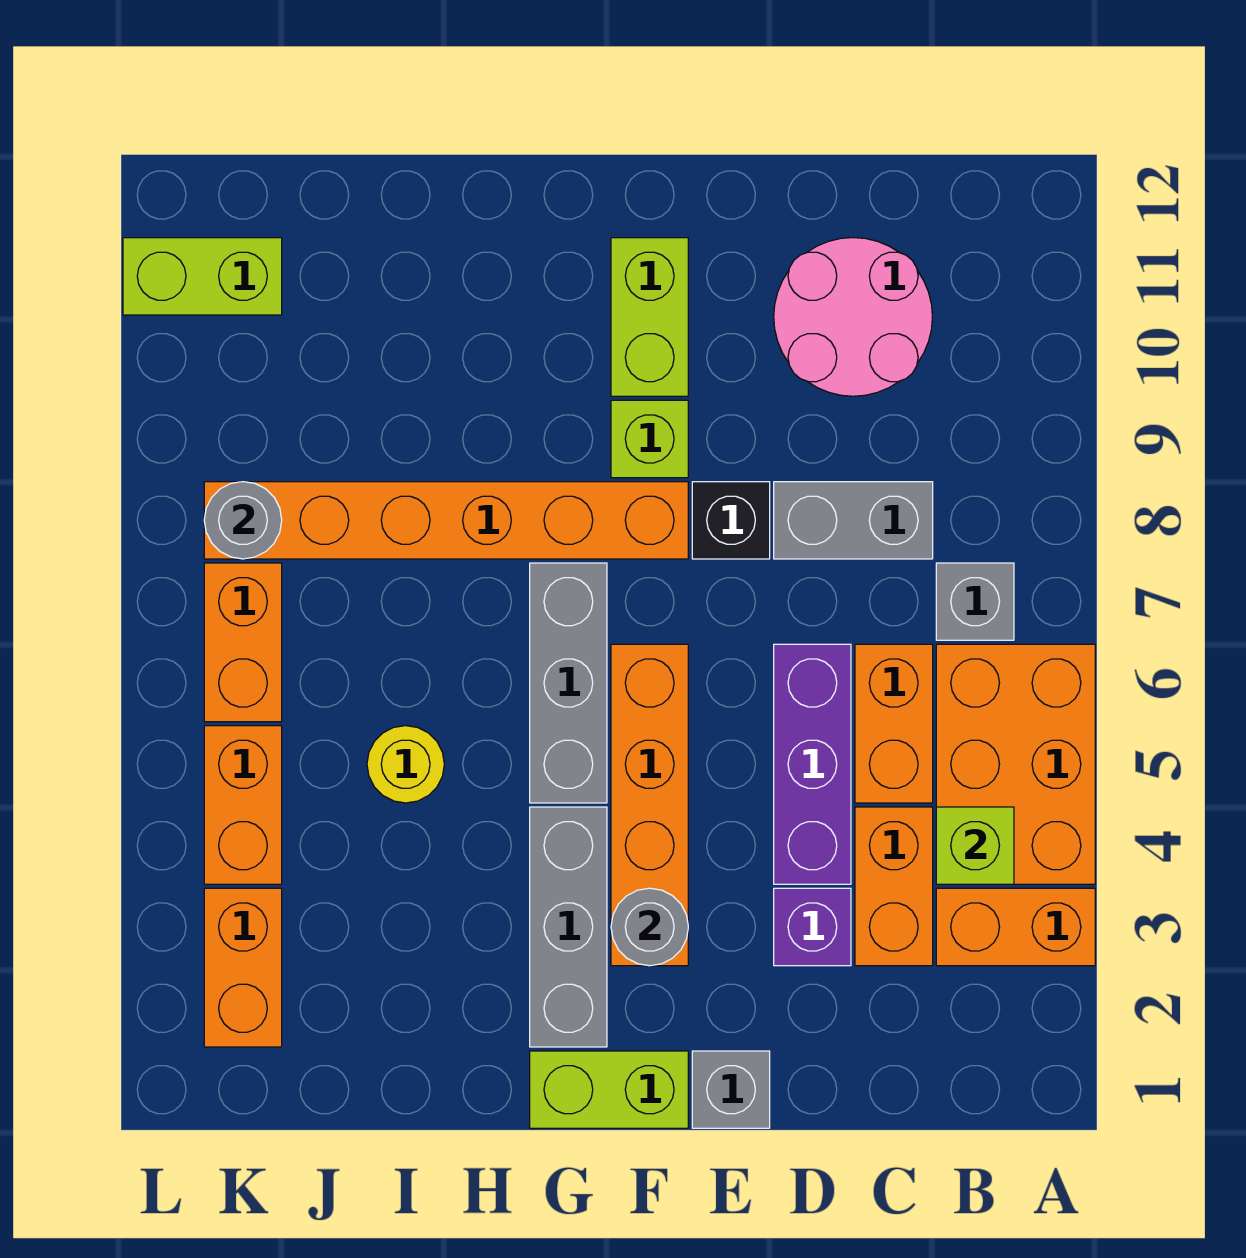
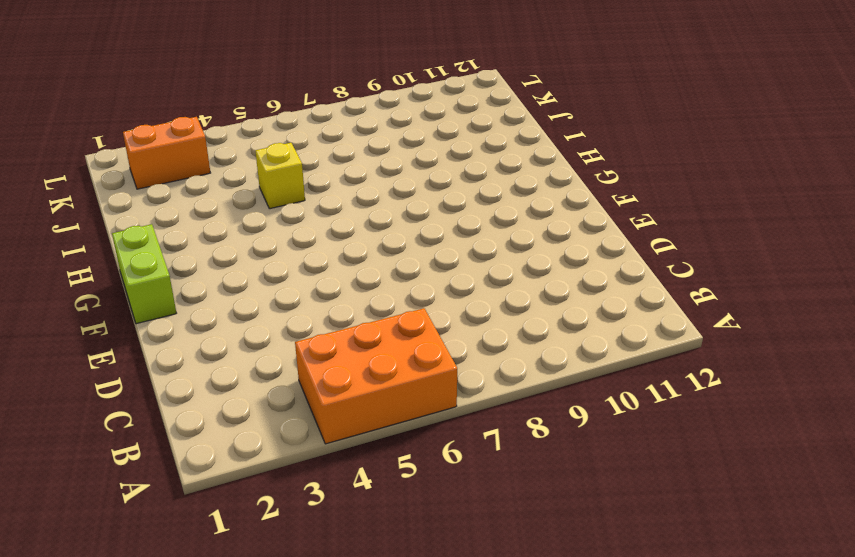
yellow 1x1 brick [255,143,305,209] -> yellow 1x1 round brick [367,726,444,803]
none -> orange 1x2 brick [936,888,1095,966]
none -> grey 1x1 brick [936,563,1014,640]
none -> orange 1x2 brick [855,807,933,966]

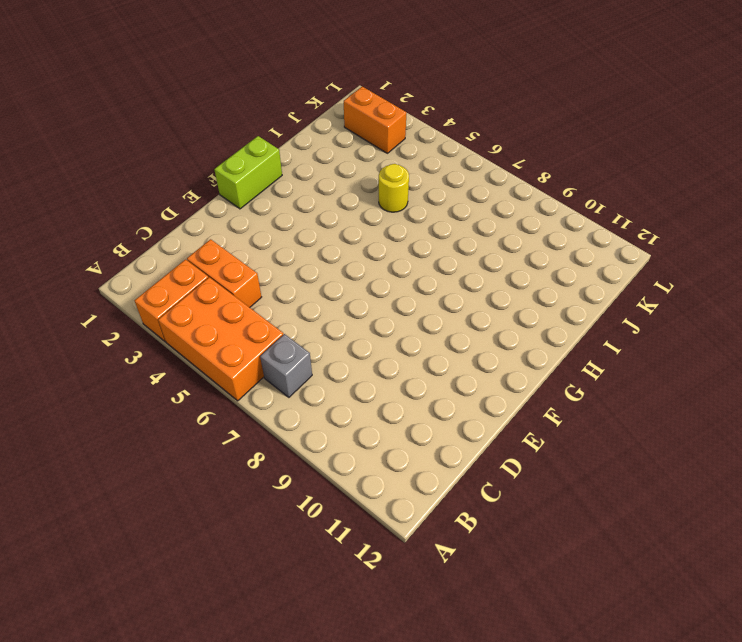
none -> orange 1x2 brick [855,644,933,803]
none -> grey 1x2 brick [774,482,933,559]
none -> pink 2x2 round brick [774,238,932,396]

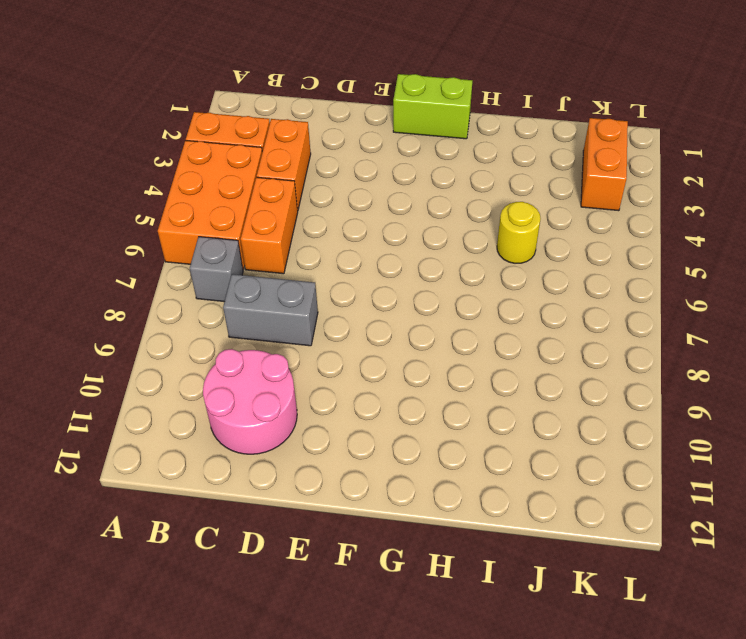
none -> purple 1x1 brick [774,888,851,966]
none -> purple 1x3 brick [774,644,851,884]
none -> grey 1x1 brick [692,1051,770,1128]

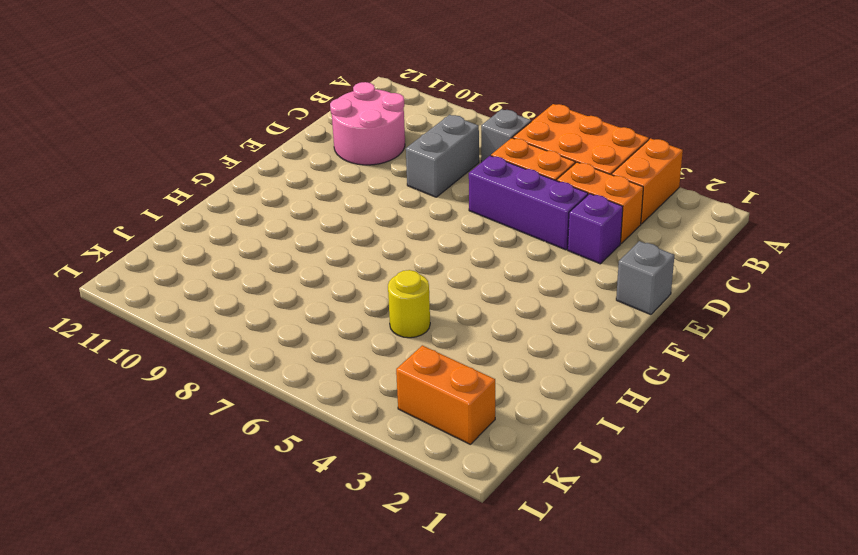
none -> black 1x1 brick [692,482,770,559]
none -> lime 1x2 brick [530,1051,688,1128]
none -> orange 1x4 brick [611,644,688,966]

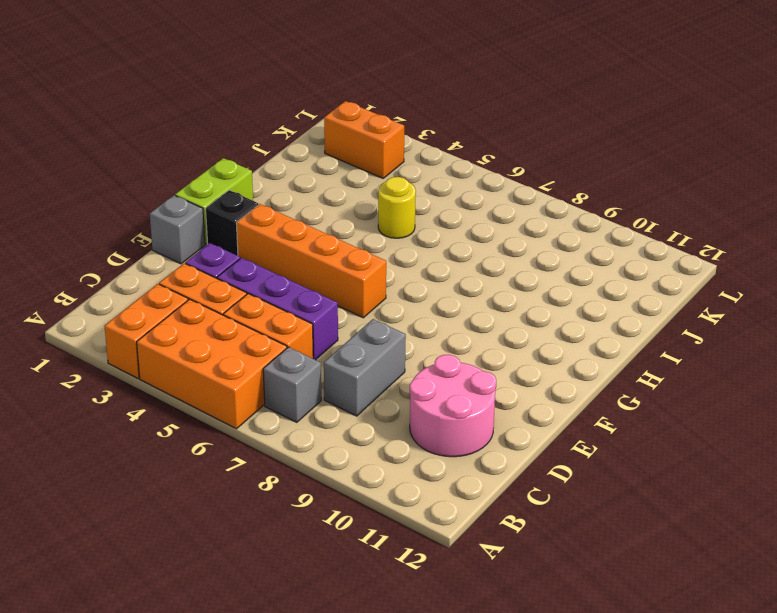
black 1x1 brick [206,190,258,256] -> black 1x1 brick moved to [692,482,770,559]
none -> orange 1x6 brick [204,482,688,559]
none -> lime 1x1 brick [611,400,688,478]
none -> lime 1x2 brick [611,238,688,396]

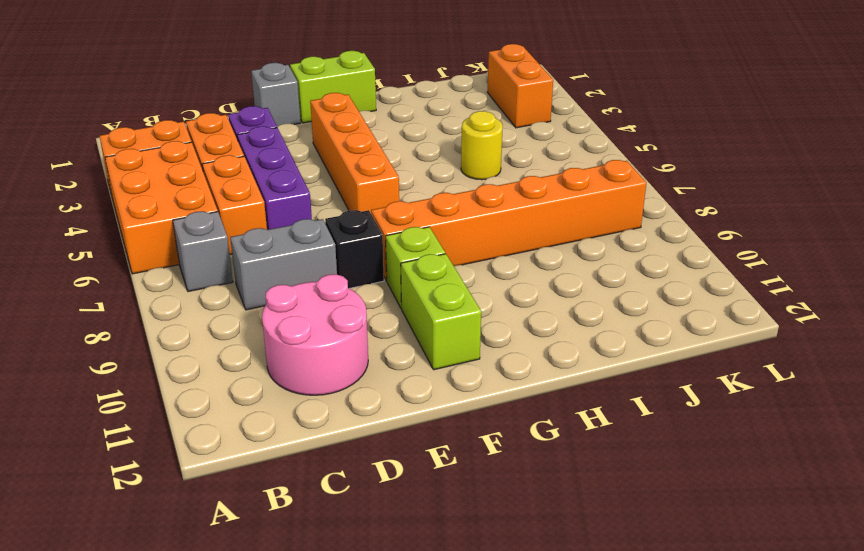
none -> grey 1x3 brick [530,807,607,1047]
none -> grey 1x3 brick [530,563,607,803]
none -> orange 1x2 brick [204,726,282,884]

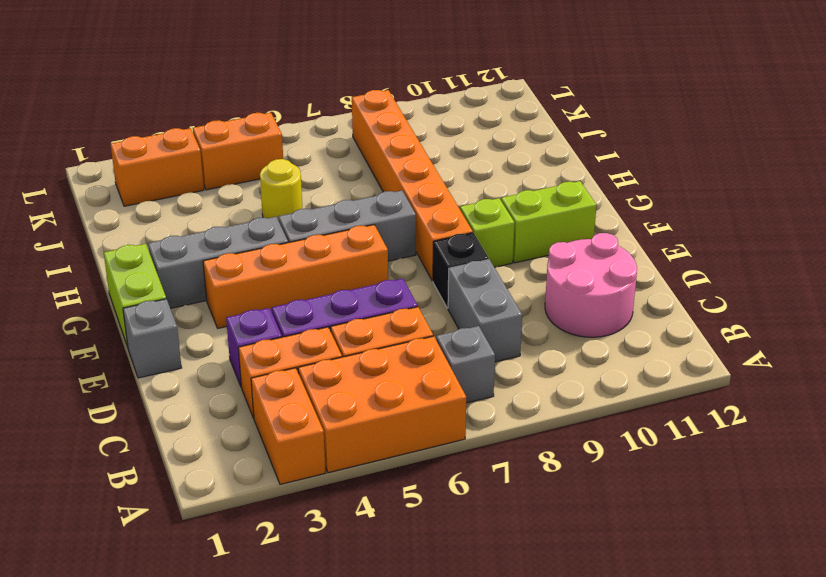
none -> orange 1x2 brick [204,563,282,722]
none -> lime 1x2 brick [123,238,282,315]
none -> lime 1x1 brick [936,807,1014,884]

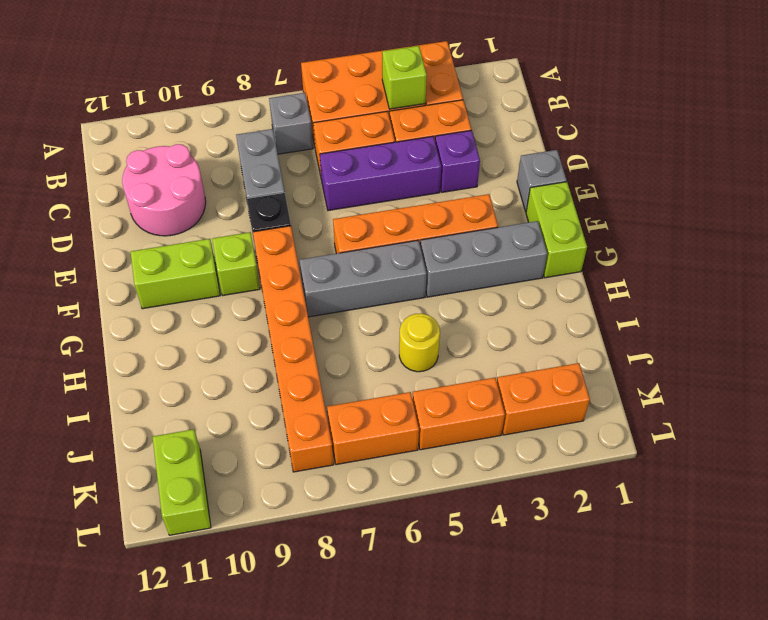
none -> grey 1x1 round brick [611,888,688,966]
none -> grey 1x1 round brick [204,482,282,559]

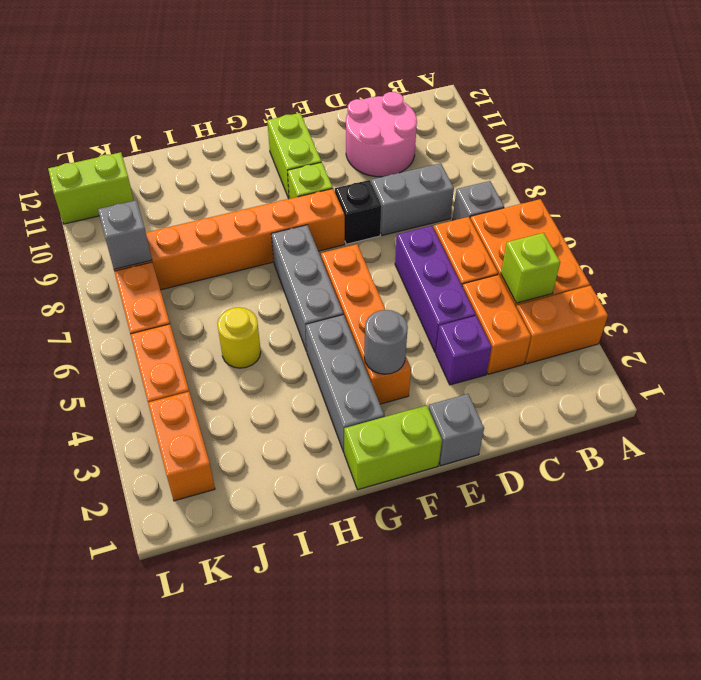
grey 1x1 brick [98,200,152,269] -> grey 1x1 round brick [204,482,282,559]

